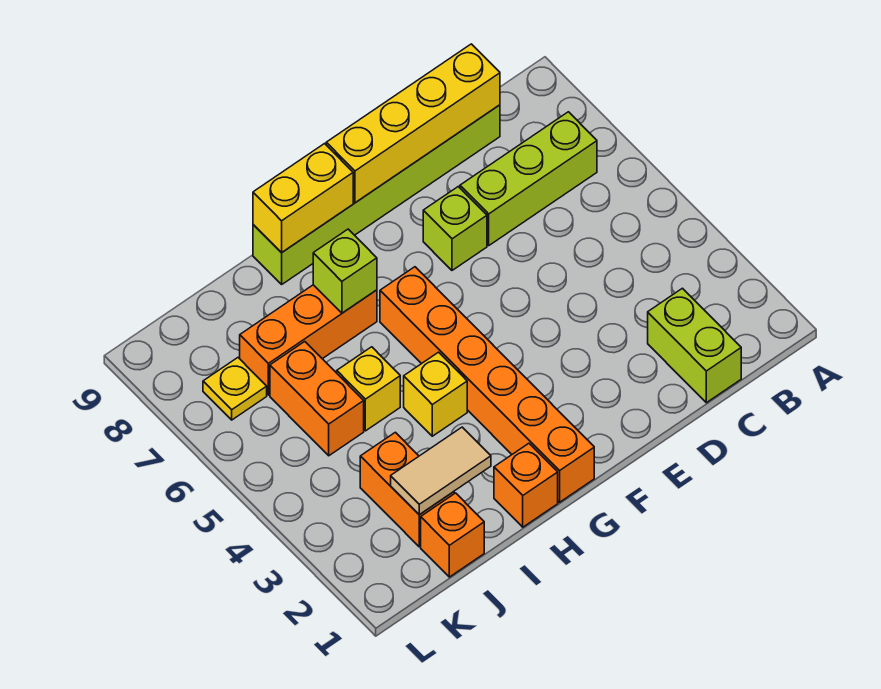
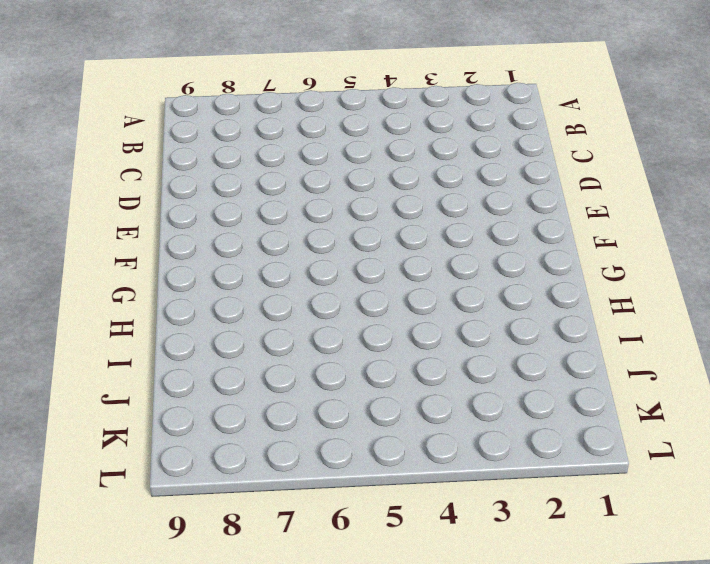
none -> lime 1x3 brick [460,112,597,245]
none -> lime 1x2 brick [648,288,741,403]
none -> lime 1x6 brick [253,105,500,284]

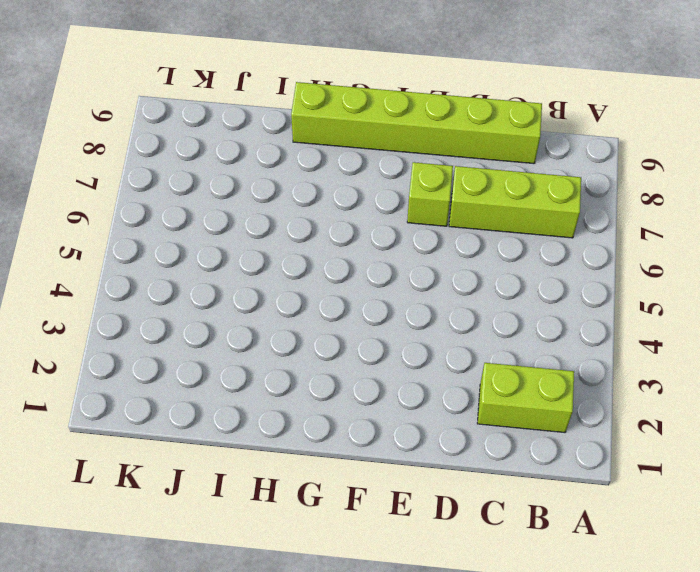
lime 1x2 brick [477,363,574,433] -> lime 1x2 brick turned to [648,288,741,403]
none -> orange 1x6 brick [380,267,594,502]
none -> orange 1x1 brick [494,443,558,527]
none -> yellow 1x1 brick [404,352,467,436]

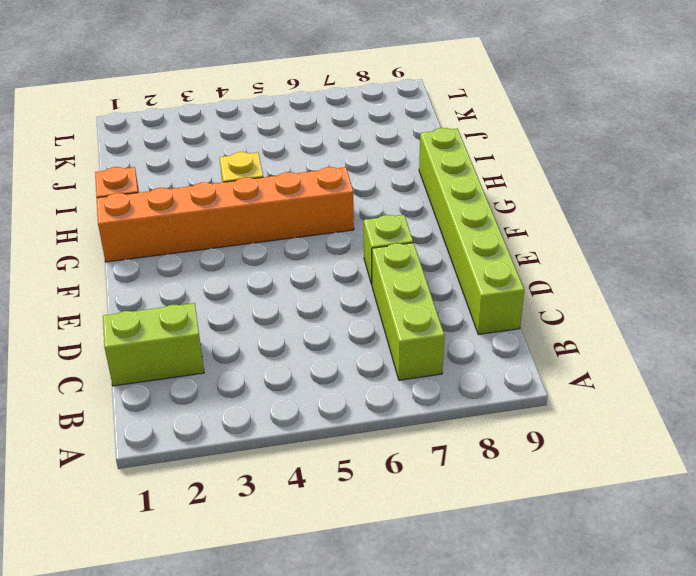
none -> orange 1x3 brick [240,285,377,395]
none -> yellow 1x1 brick [337,347,400,431]
none -> orange 1x1 brick [421,493,484,577]

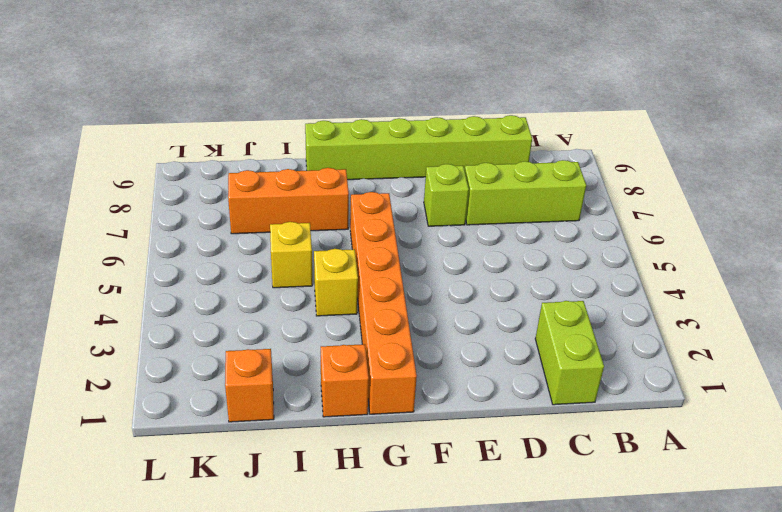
none -> orange 1x2 brick [360,432,454,547]
none -> orange 1x2 brick [270,342,364,456]
none -> yellow 1x1 plate [203,358,267,420]

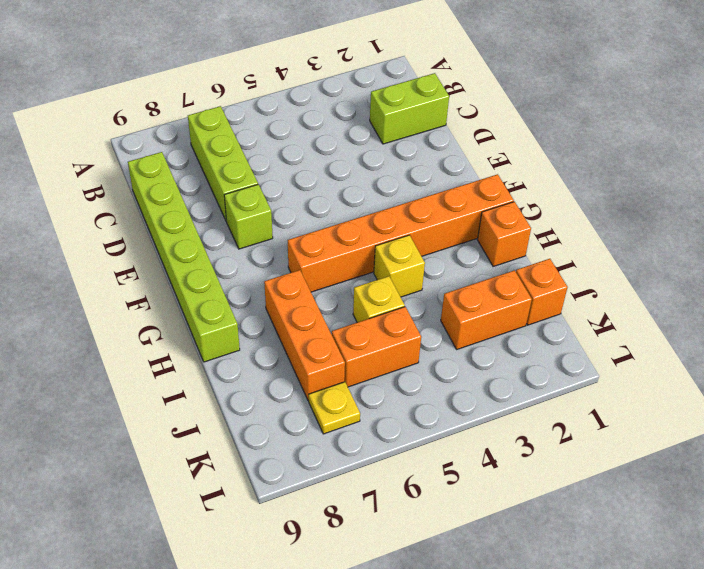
none -> yellow 1x4 brick [326,44,500,203]
none -> yellow 1x2 brick [253,144,353,253]
none -> lime 1x1 brick [313,229,377,313]

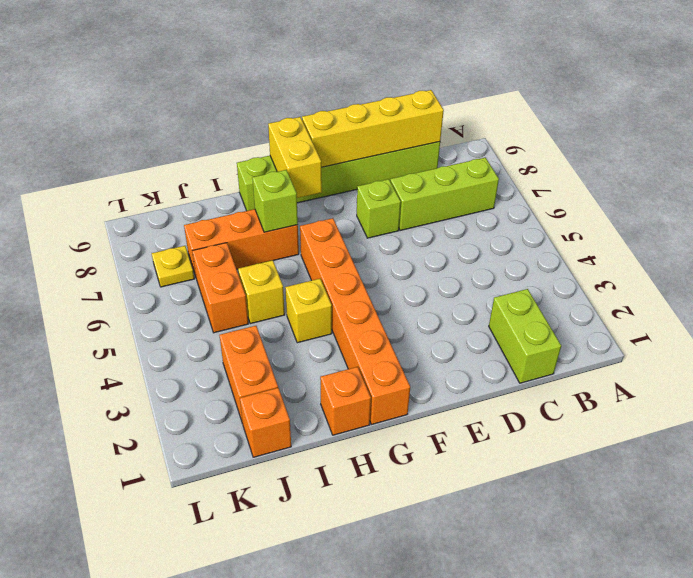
yellow 1x2 brick [268,117,322,198] -> yellow 1x2 brick turned to [253,144,353,253]
none -> tan 1x2 tile [391,427,491,515]

